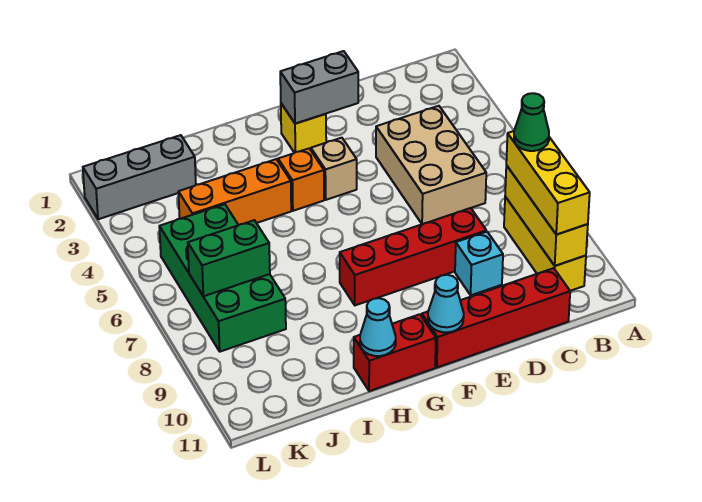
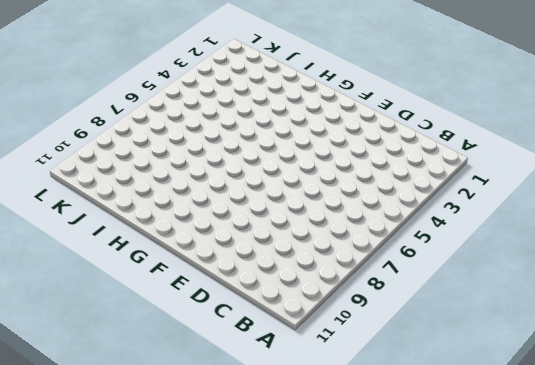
none -> yellow 1x3 brick [504,197,586,291]
none -> tan 2x3 brick [376,106,486,224]
none -> red 1x4 brick [422,268,570,367]

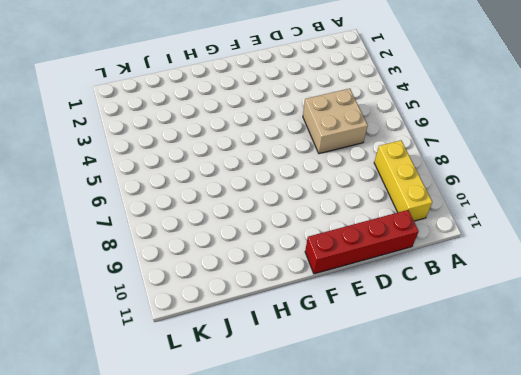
tan 2x2 brick [303,89,368,154] -> tan 2x3 brick [376,106,486,224]
none -> red 1x4 brick [340,208,486,305]
none -> cyan 1x1 brick [455,232,503,295]
none -> yellow 1x1 brick [281,104,326,153]

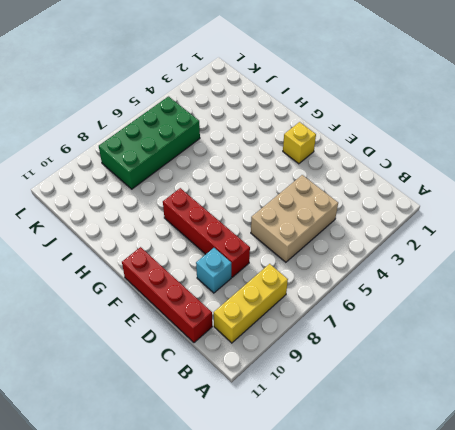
none -> tan 1x1 brick [311,138,357,200]
none -> orange 1x1 brick [278,149,324,211]
none -> red 1x2 brick [354,314,436,391]

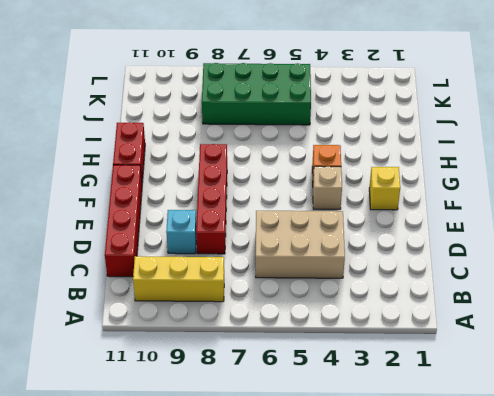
none -> orange 1x3 brick [178,159,291,225]
none -> grey 1x3 brick [83,135,196,219]
none -> yellow 1x3 brick [505,165,588,266]

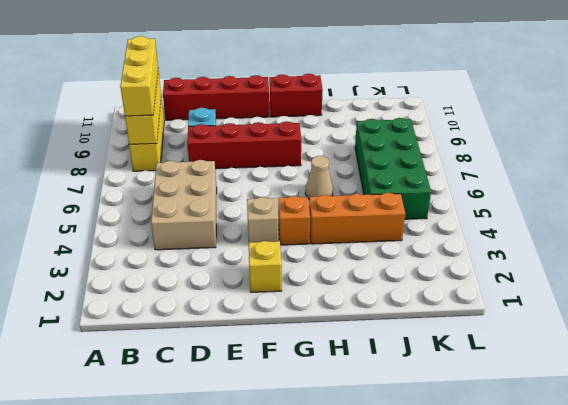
tan 1x1 cone [305,156,333,199] -> none
none -> grey 1x3 brick [83,135,196,219]
none -> grey 1x2 brick [280,51,358,124]
none -> cyan 1x1 cone [428,275,464,332]

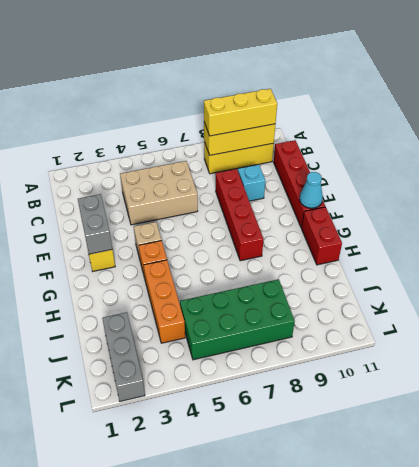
none -> cyan 1x1 cone [360,298,396,356]
none -> green 1x2 brick [188,220,270,296]
none -> green 1x1 cone [514,93,549,151]

